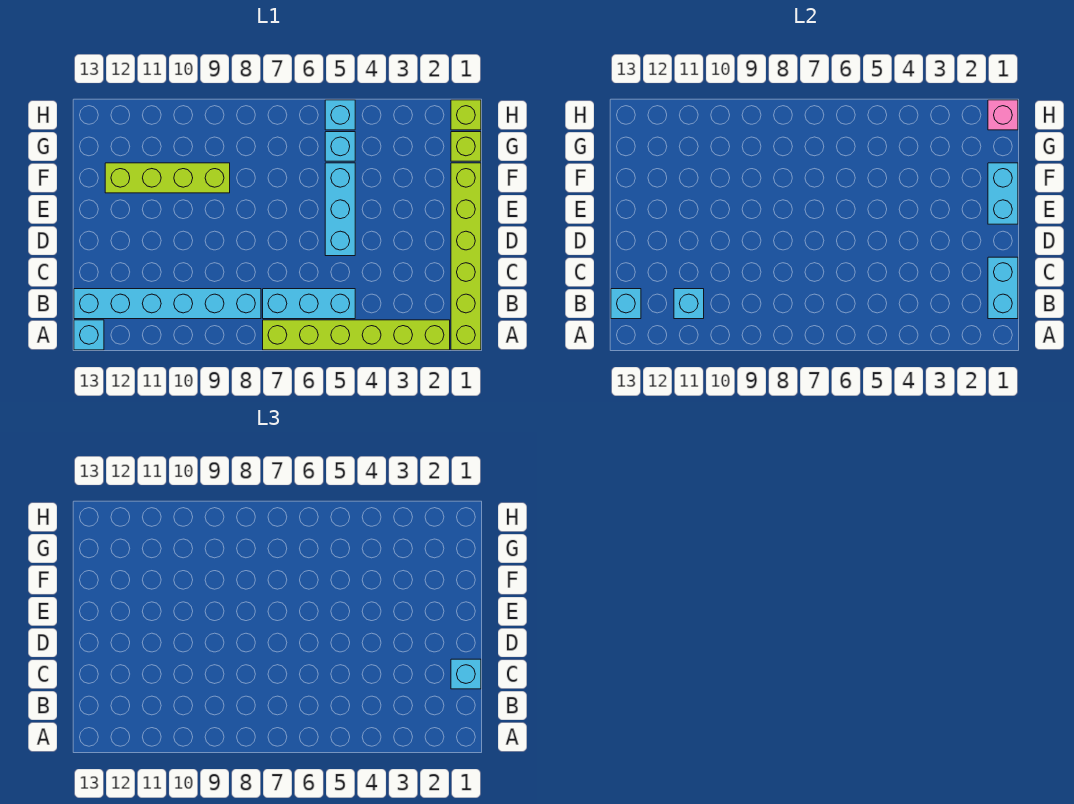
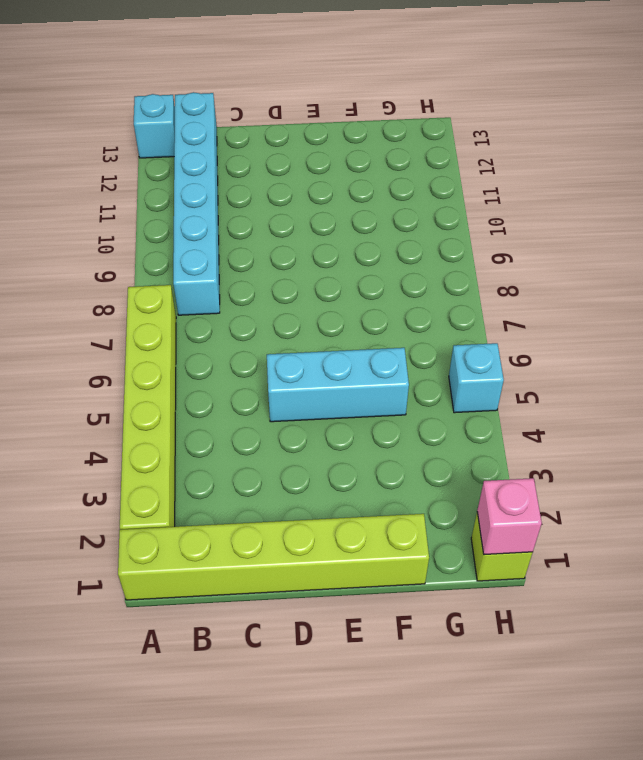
none -> cyan 1x3 brick [263,289,355,319]
none -> lime 1x4 brick [105,163,230,193]
none -> lime 1x1 brick [451,132,481,161]

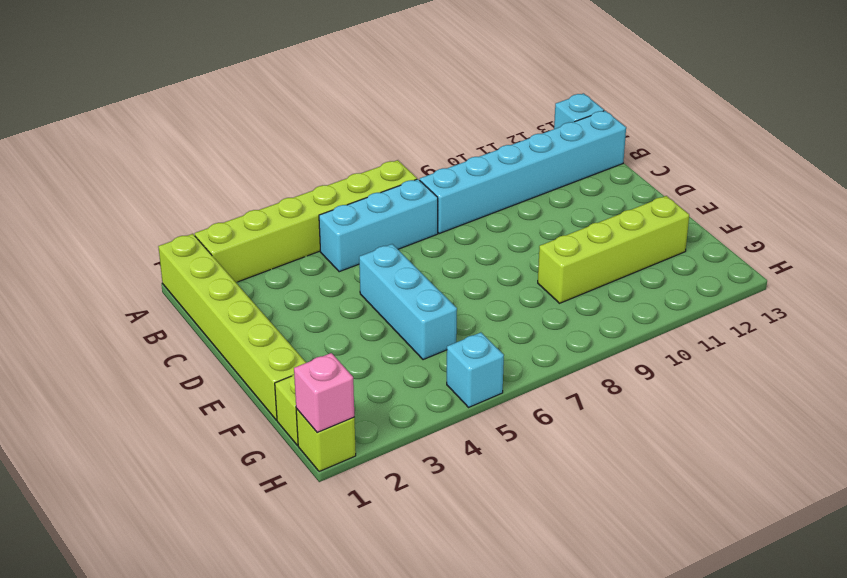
none -> cyan 1x1 brick [325,132,355,161]
none -> cyan 1x2 brick [988,257,1018,319]
none -> cyan 1x1 brick [674,289,704,319]

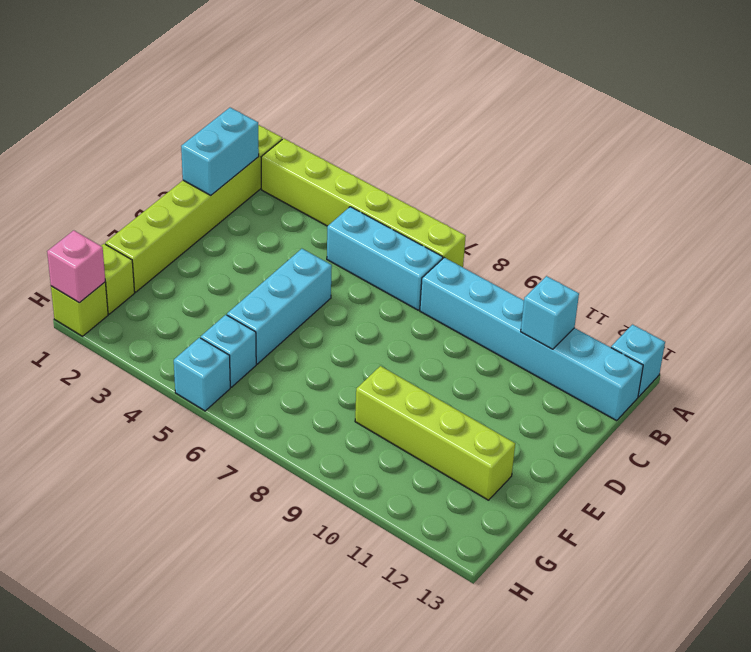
none -> cyan 1x1 brick [611,289,641,319]
none -> cyan 1x2 brick [988,163,1018,224]
none -> cyan 1x1 brick [451,659,481,689]

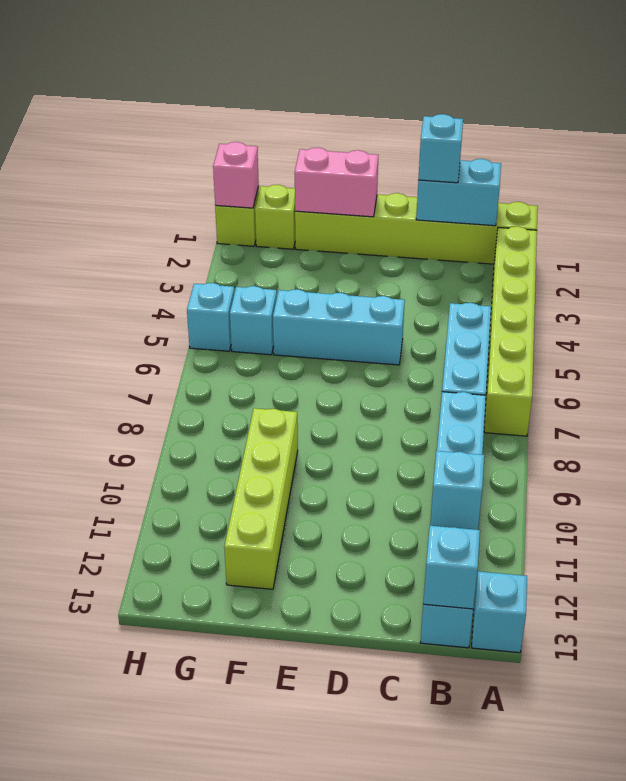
pink 1x2 brick [295,148,378,217] -> cyan 1x2 brick [988,163,1018,224]

